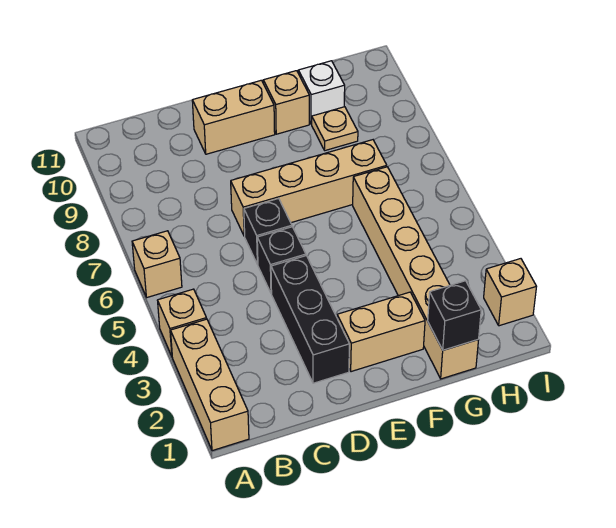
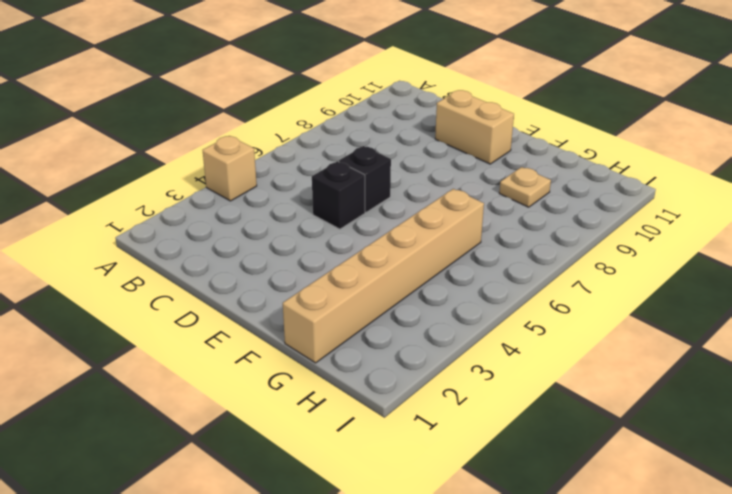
none -> tan 1x3 brick [171,319,249,451]
none -> tan 1x1 brick [132,231,182,297]
none -> black 1x3 brick [271,256,349,383]

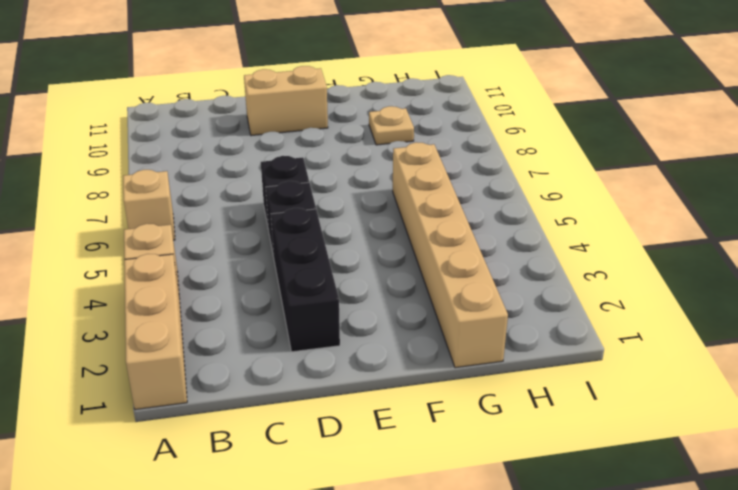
none -> tan 1x4 brick [231,140,387,236]
none -> tan 1x2 brick [337,292,425,372]
none -> tan 1x1 brick [263,71,309,134]

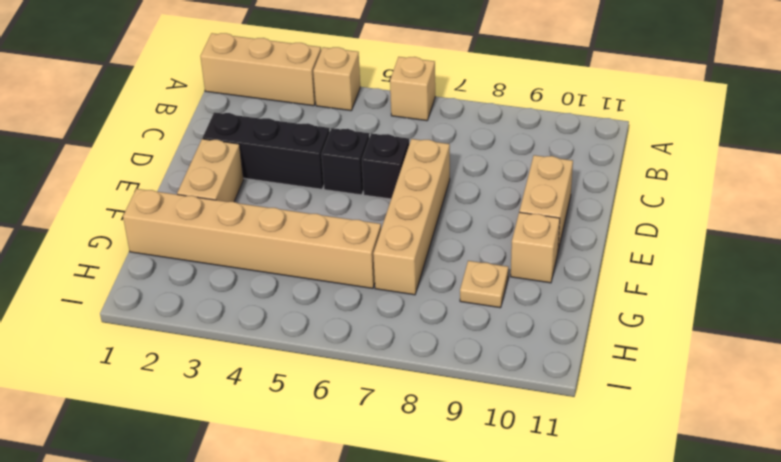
none -> white 1x1 brick [298,61,345,124]
none -> tan 1x1 brick [484,259,537,326]
none -> black 1x1 brick [428,281,481,350]

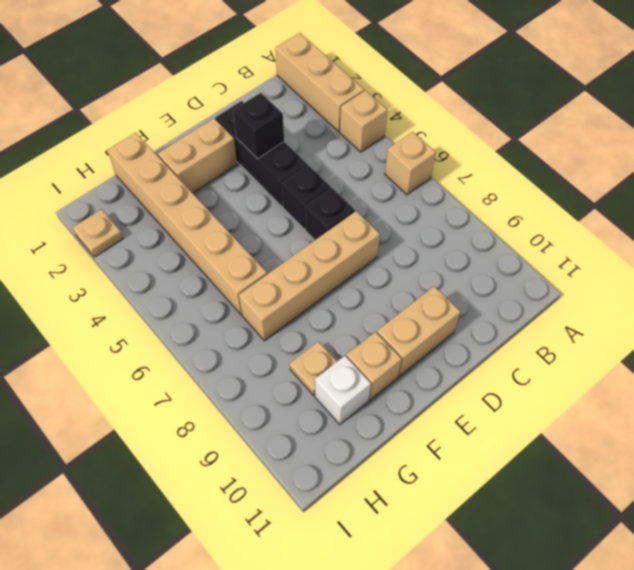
black 1x1 brick [233,93,284,159] -> black 1x1 brick moved to [428,281,481,350]
tan 1x1 plate [72,209,123,257] -> tan 1x1 brick [484,259,537,326]

